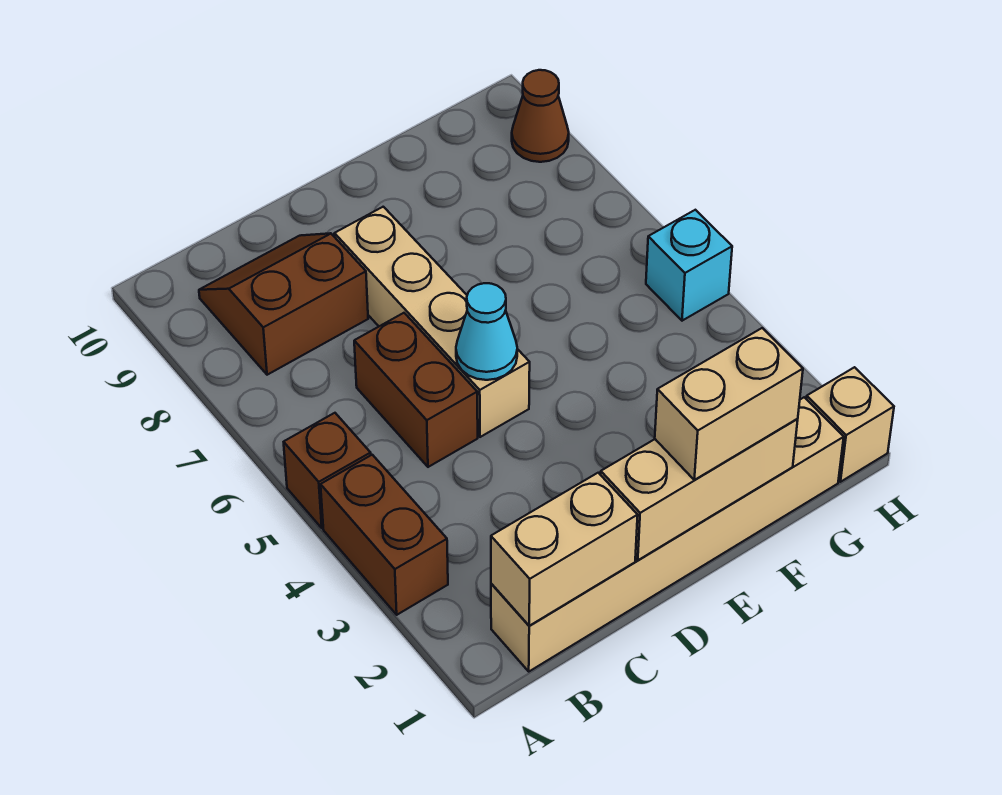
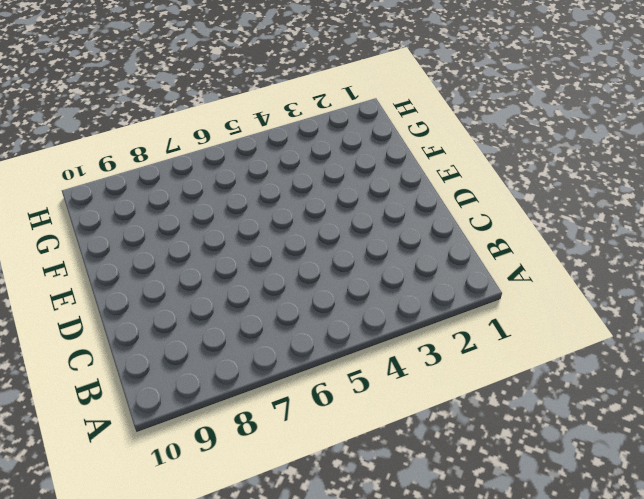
none -> brown 1x2 brick [321,455,448,615]
none -> brown 1x1 brick [284,413,371,528]
none -> tan 1x6 brick [491,397,844,671]

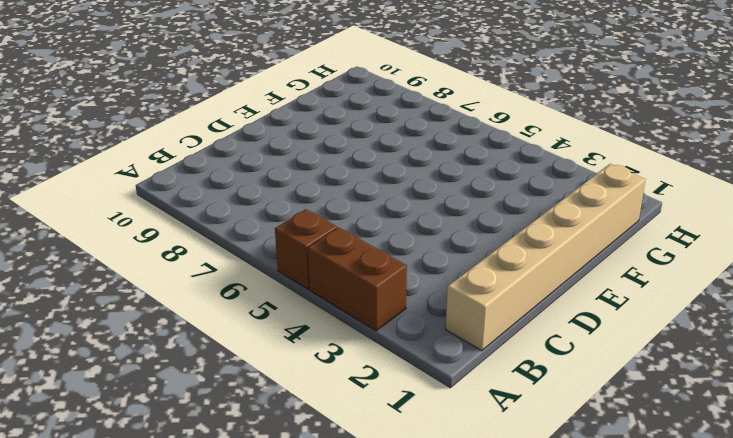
none -> brown 2x2 slope [199,233,368,375]
none -> brown 1x2 brick [354,313,478,467]
none -> tan 1x4 brick [334,207,530,437]

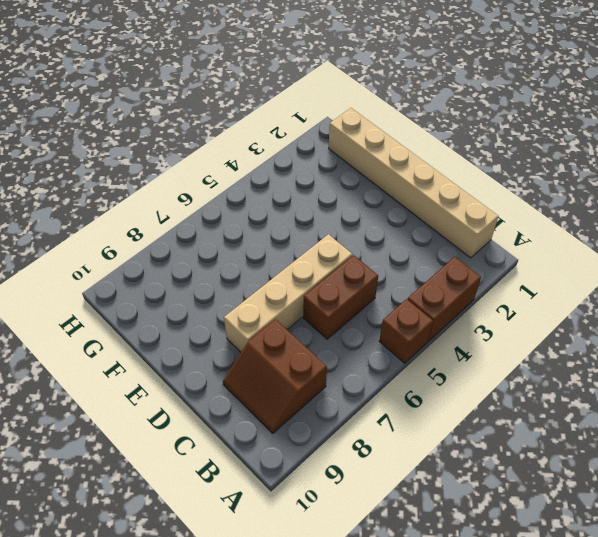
none -> tan 1x1 brick [806,367,894,482]
none -> cyan 1x1 brick [646,210,732,321]
none -> brown 1x1 cone [512,70,569,162]

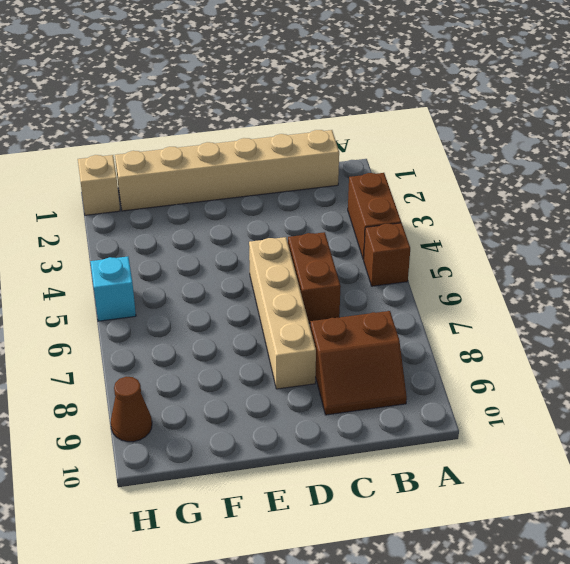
none -> tan 1x2 brick [491,473,638,626]
none -> tan 1x3 brick [601,419,798,560]
none -> cyan 1x1 cone [456,283,517,380]

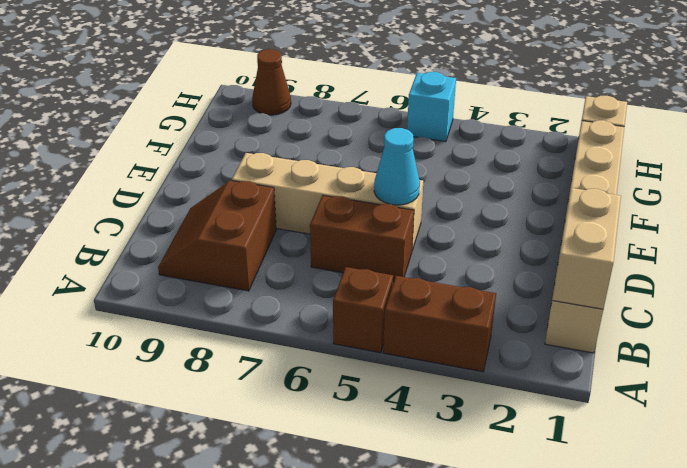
none -> tan 1x3 brick [601,419,798,560]
none -> tan 1x2 brick [655,328,803,480]

